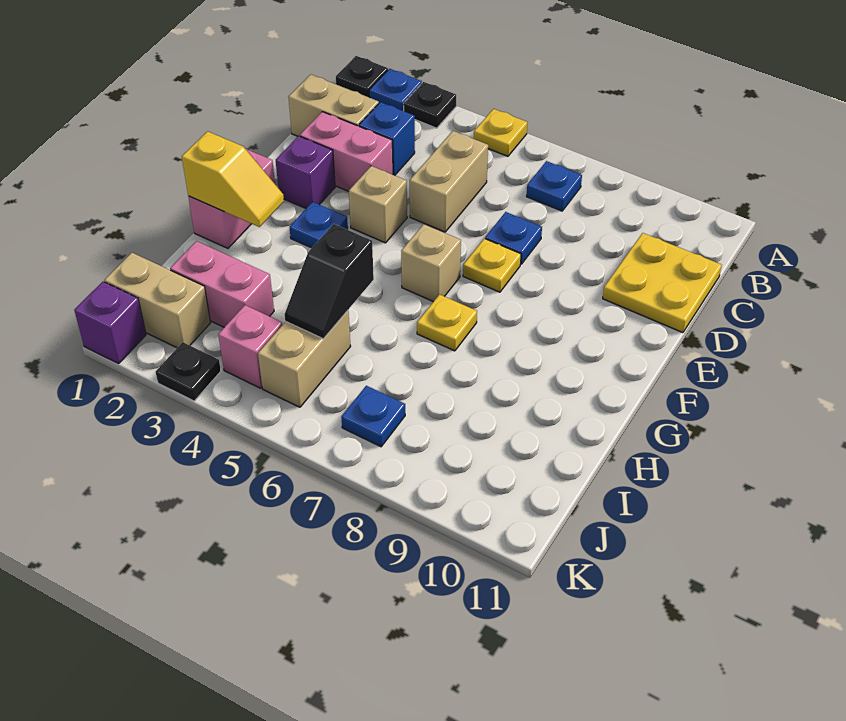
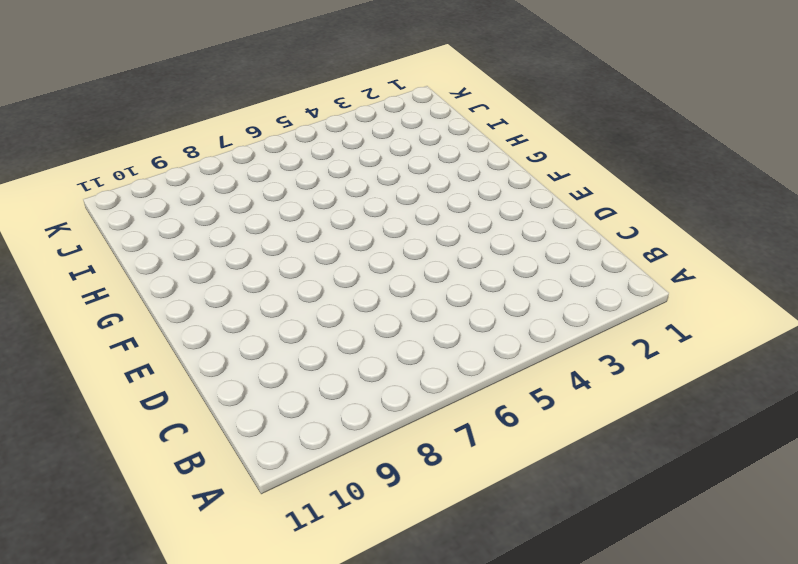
none -> black 1x1 plate [336,56,388,98]
none -> blue 1x1 plate [369,69,422,111]
none -> black 1x1 plate [404,82,456,128]

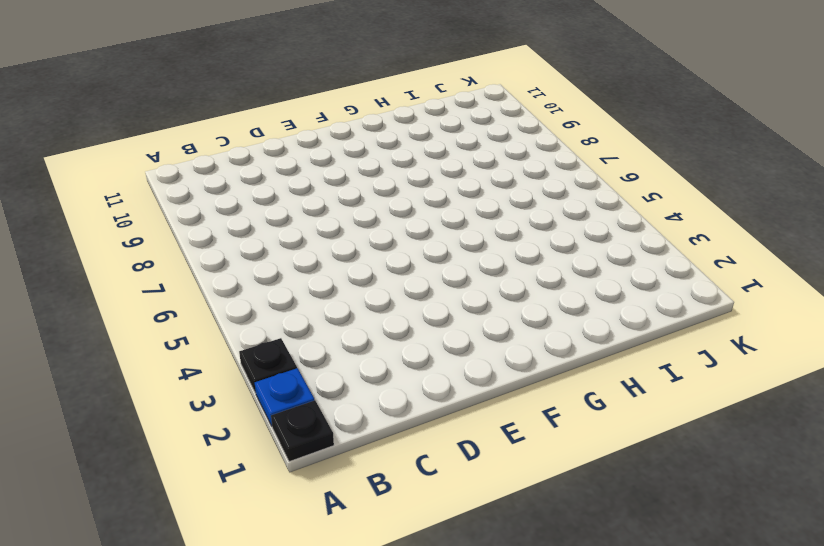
none -> yellow 1x1 plate [474,109,527,156]
none -> blue 1x1 plate [526,161,582,211]
none -> tan 1x2 brick [288,74,379,136]

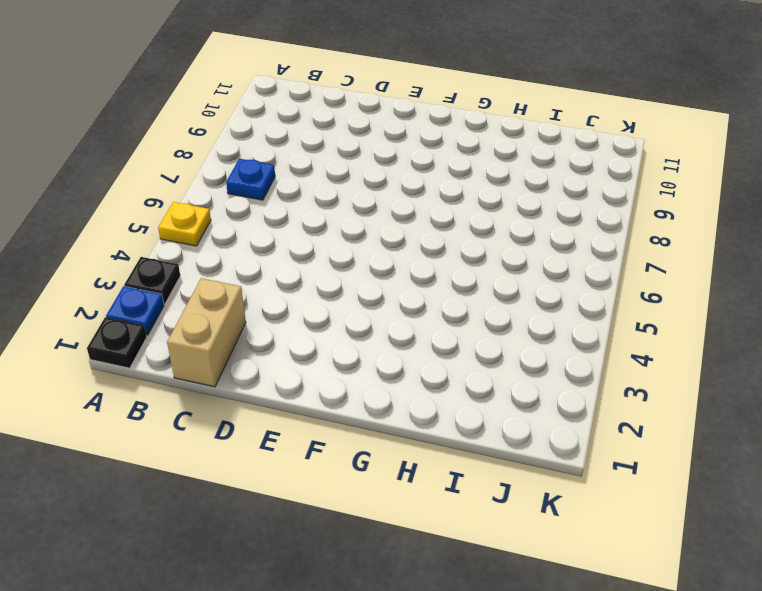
none -> blue 1x1 brick [359,102,415,175]
none -> tan 1x2 brick [410,131,488,232]
none -> yellow 2x2 plate [603,233,722,333]

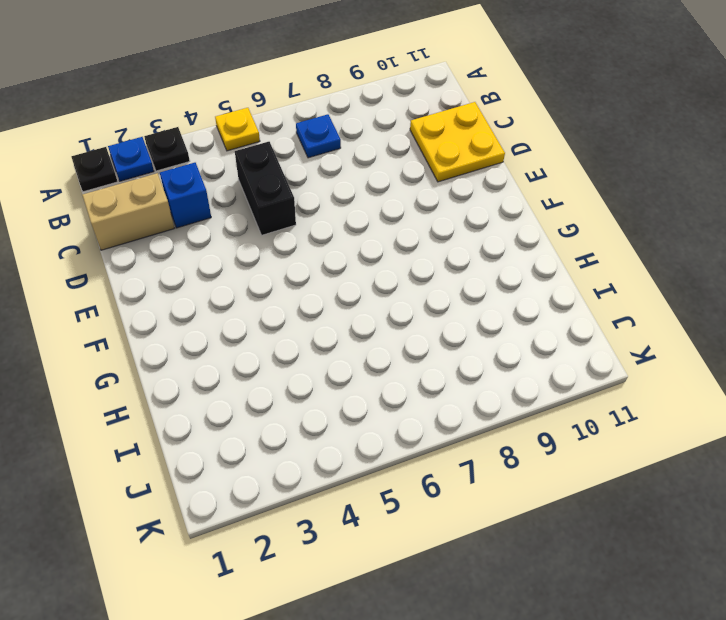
black 1x2 brick [235,142,296,235] -> tan 1x2 brick [410,131,488,232]
none -> pink 1x2 brick [300,112,393,191]
none -> blue 1x1 plate [485,212,542,264]
none -> purple 1x1 brick [276,136,335,208]

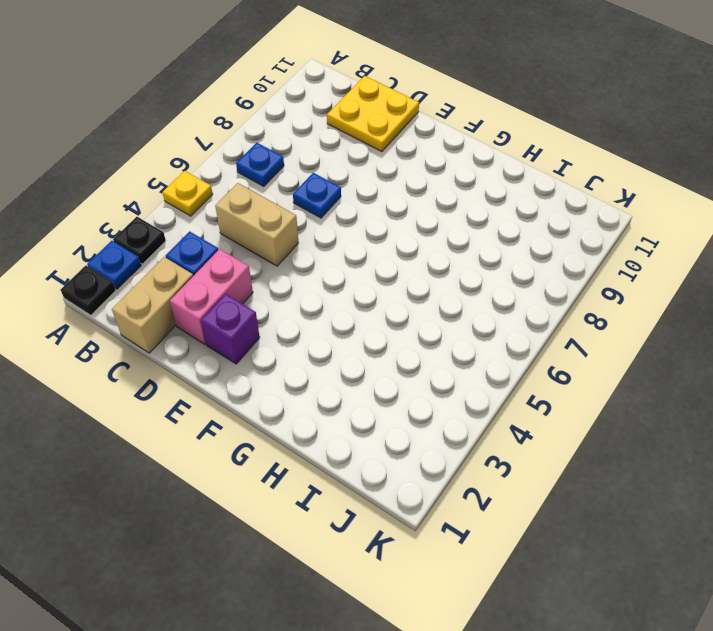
none -> tan 1x1 brick [349,166,407,243]
none -> yellow 1x1 plate [463,238,521,292]
none -> pink 1x2 brick [188,149,275,248]

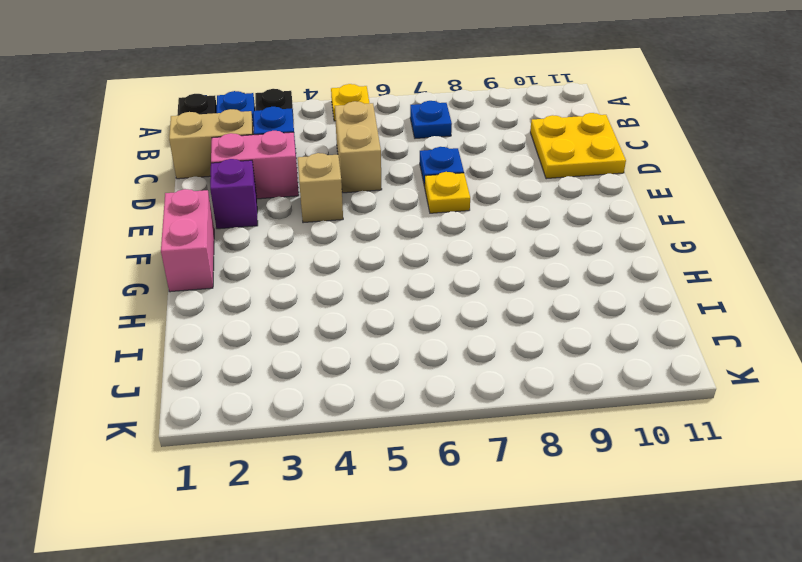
none -> blue 1x1 plate [290,202,348,248]
none -> tan 1x1 brick [401,224,461,302]
none -> yellow 1x1 plate [417,294,477,351]

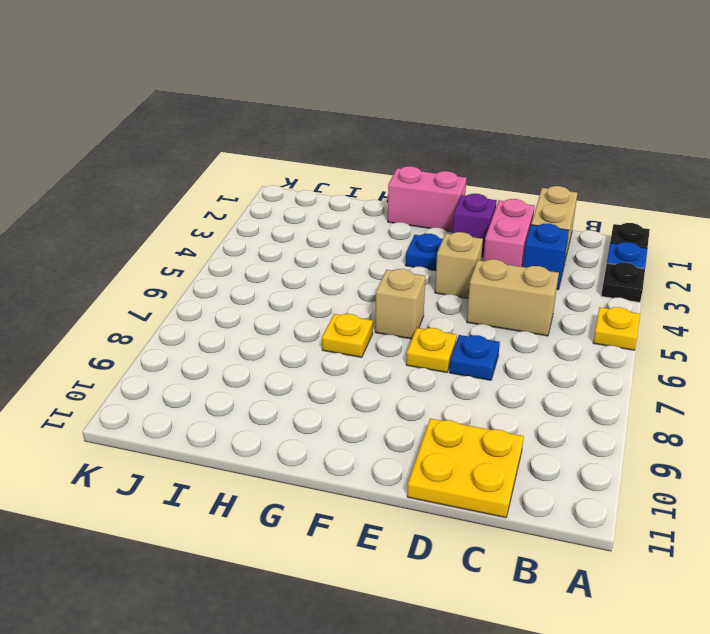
none -> blue 1x1 plate [526,161,582,211]
none -> pink 1x2 brick [170,241,274,327]
none -> tan 1x2 brick [258,311,351,407]

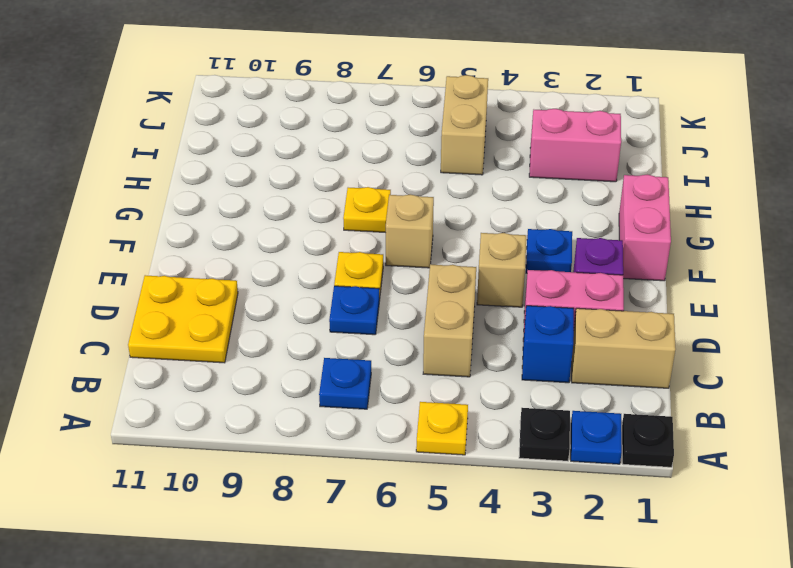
none -> tan 1x2 brick [104,253,210,348]
none -> pink 1x1 brick [218,305,282,388]
none -> blue 1x1 plate [341,386,405,447]

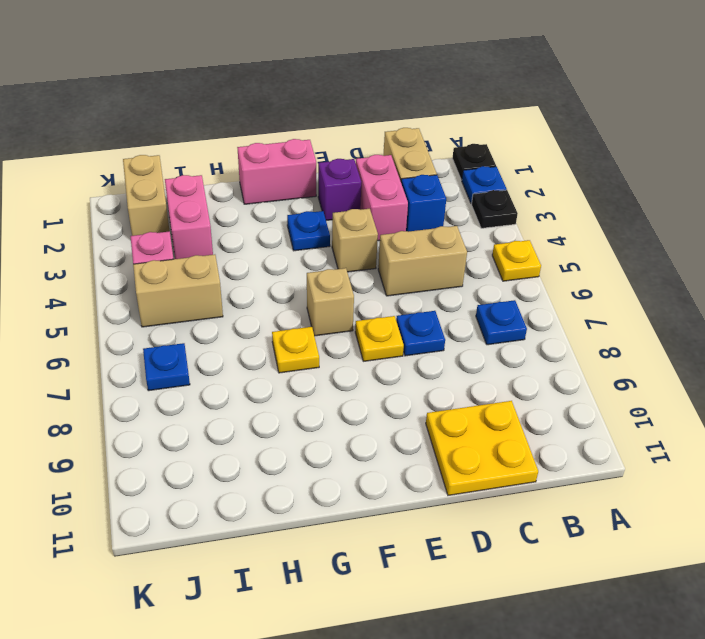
none -> purple 1x1 brick [74,282,146,363]
none -> black 1x1 plate [156,342,221,401]
none -> yellow 1x2 slope [182,131,284,227]

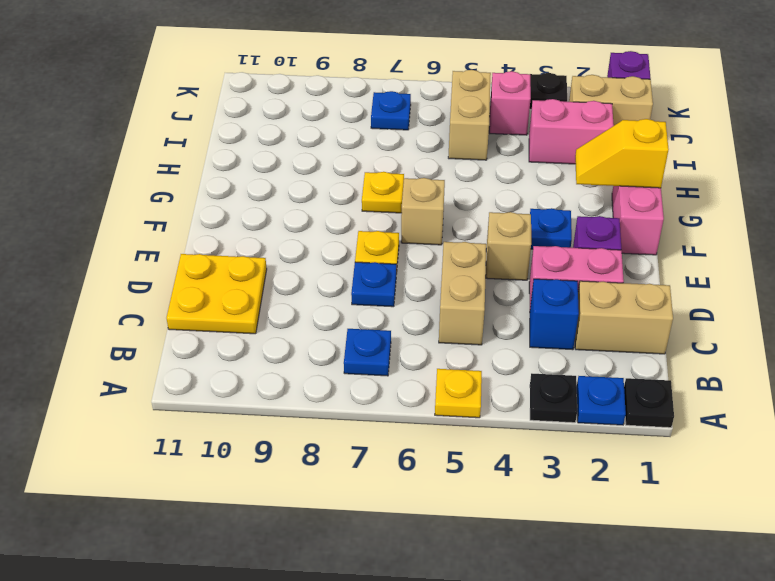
none -> black 1x2 slope [285,224,374,339]

